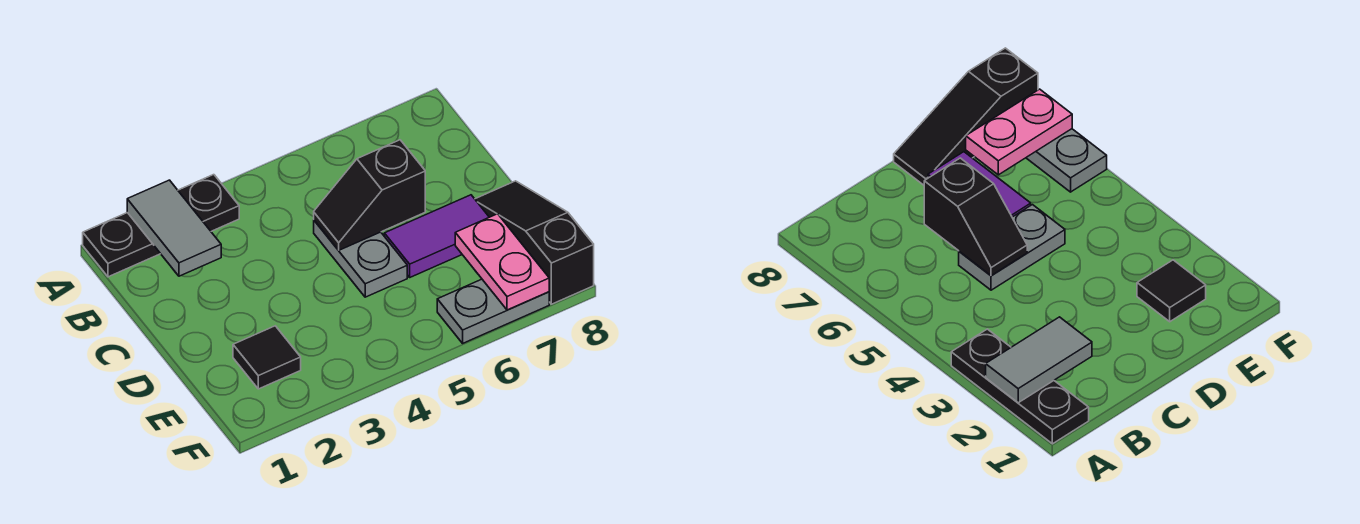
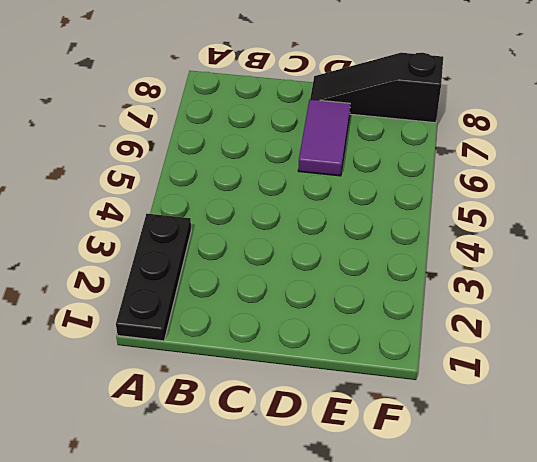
none -> grey 1x2 plate [314,221,407,297]
none -> black 1x1 tile [233,326,301,389]

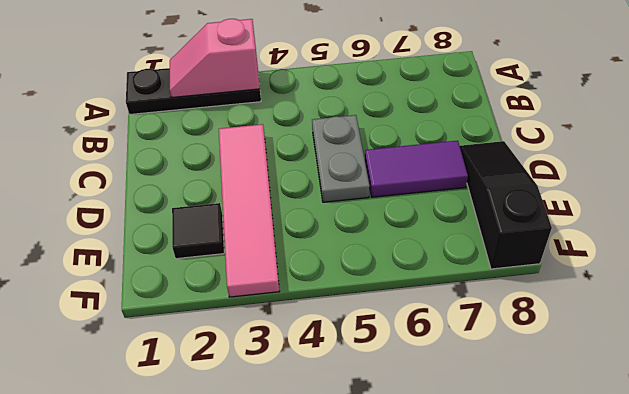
pink 1x2 slope [170,19,260,97] -> grey 1x2 tile [127,180,221,276]
pink 1x4 tile [219,124,280,297] -> none
none -> grey 1x2 plate [437,279,549,343]
none -> black 1x2 slope [314,140,425,250]

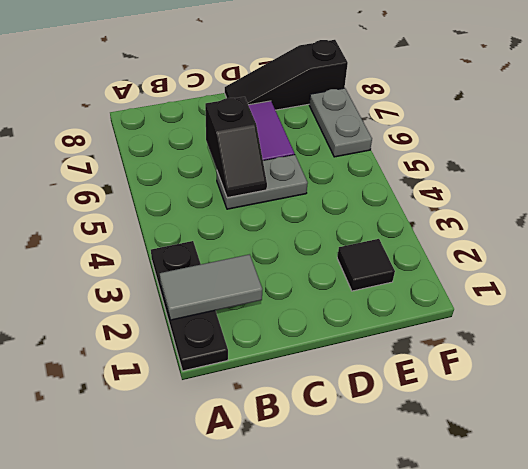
none -> pink 1x2 plate [455,214,549,310]

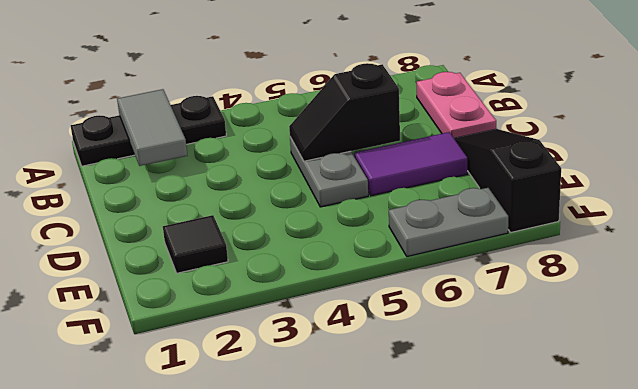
pink 1x2 plate [417,72,496,138] -> pink 1x2 plate moved to [455,214,549,310]

